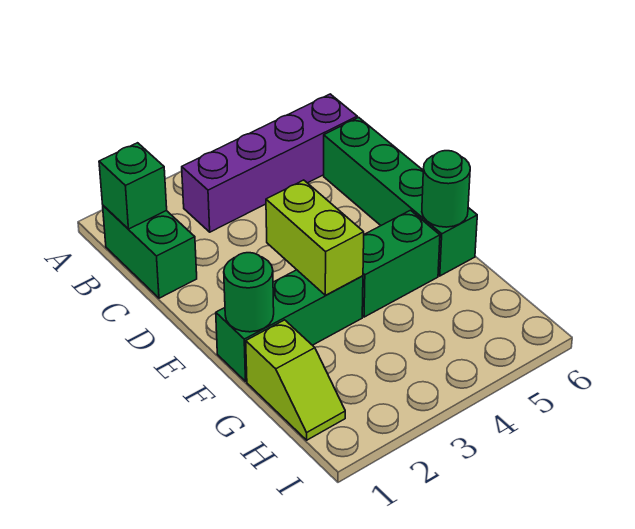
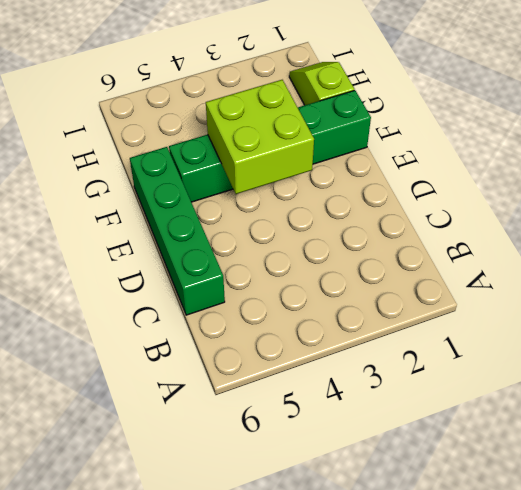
lime 2x2 brick [206,80,314,194] -> lime 1x2 brick [266,180,364,295]
none -> green 1x2 brick [103,206,197,298]
none -> purple 1x4 brick [182,94,357,232]

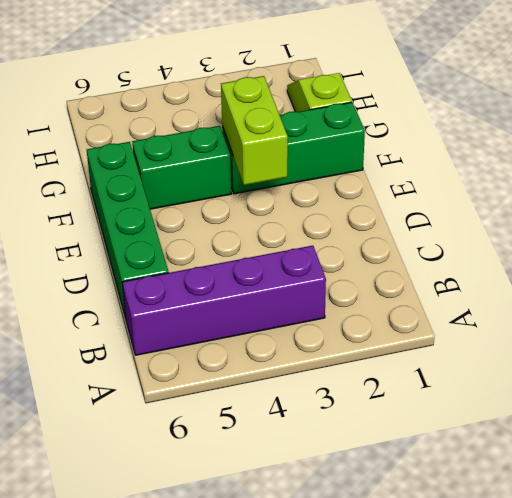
none -> green 1x2 brick [103,206,197,298]
none -> green 1x1 brick [99,143,167,229]

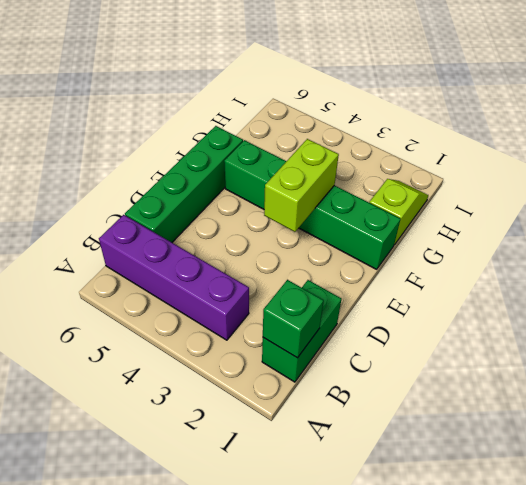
none -> green 1x1 round brick [224,253,274,332]
none -> green 1x1 round brick [422,151,470,227]

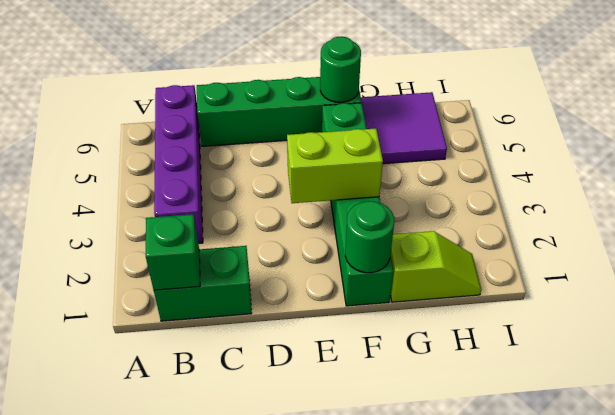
purple 2x2 tile [361,92,447,164] -> none

